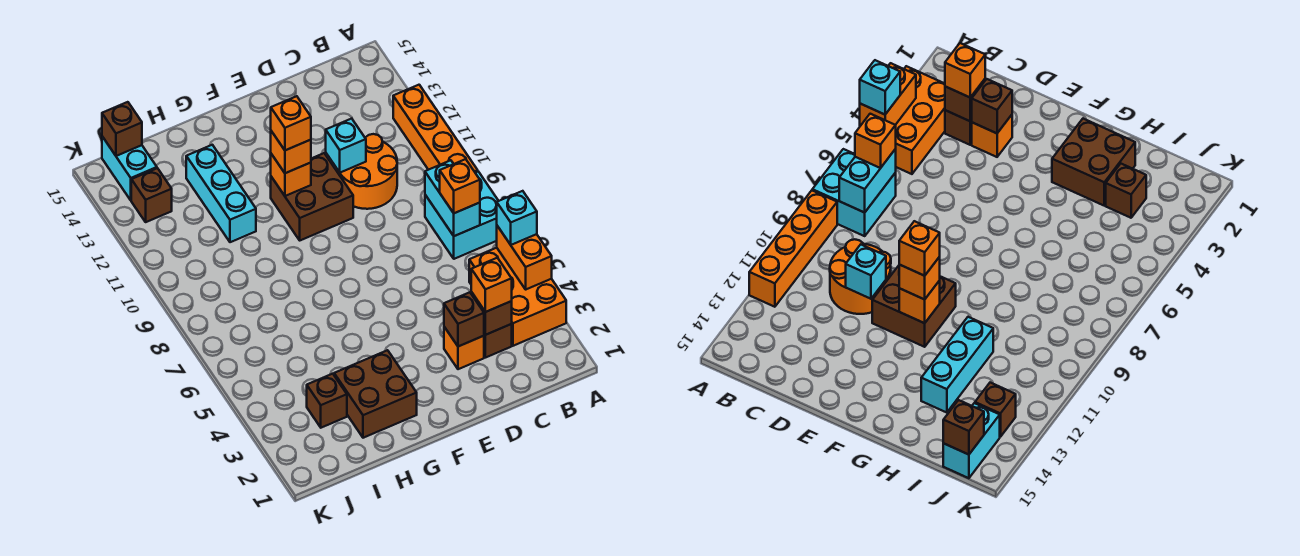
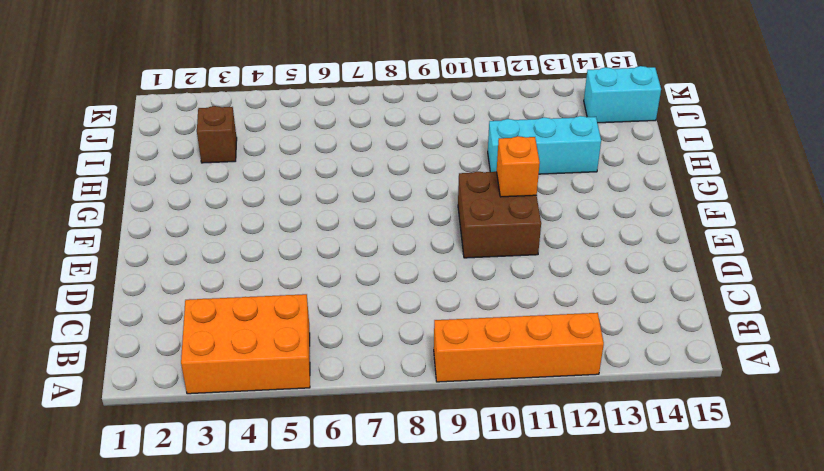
none -> cyan 2x2 brick [425,172,498,259]
none -> brown 1x1 brick [484,324,512,358]
none -> orange 2x2 round brick [336,134,397,209]

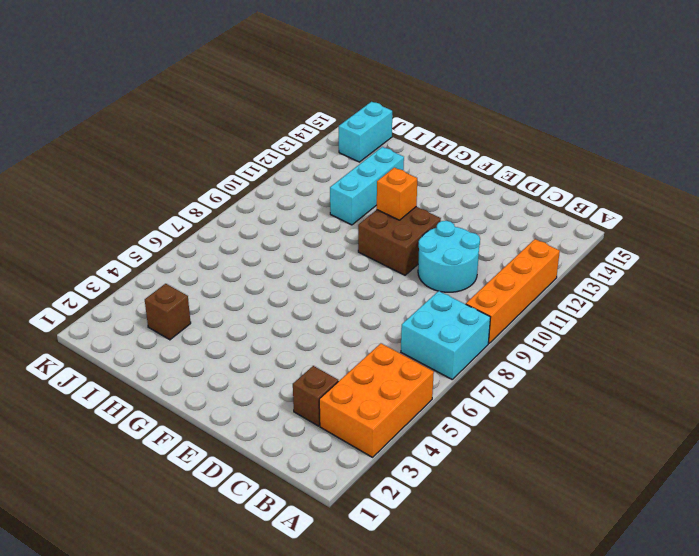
cyan 2x2 round brick [418,221,480,292] -> orange 2x2 round brick [336,134,397,209]
none -> orange 1x1 brick [444,327,484,369]
none -> brown 2x2 brick [334,350,417,438]
none -> brown 1x1 brick [131,168,172,222]

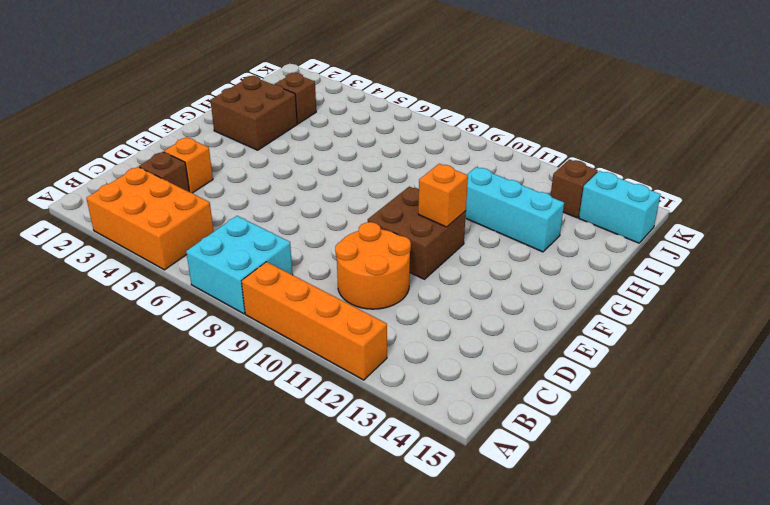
none -> orange 1x2 brick [497,226,552,289]
none -> cyan 1x2 brick [425,160,480,236]
none -> brown 1x1 brick [471,292,512,335]

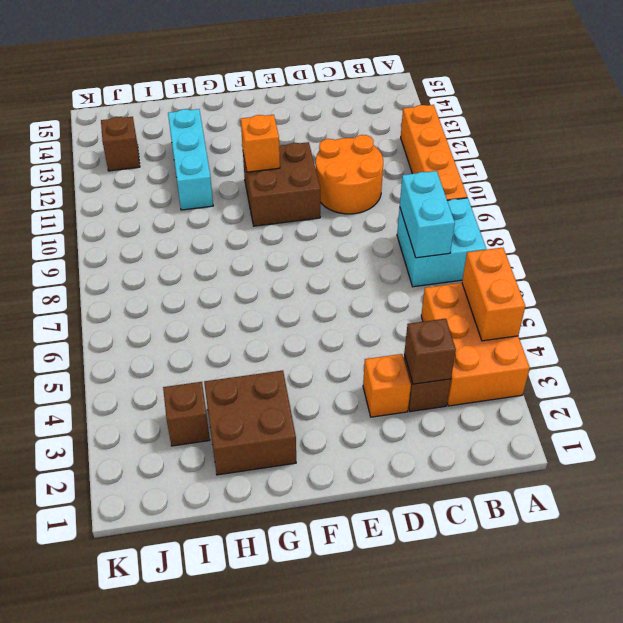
none -> cyan 1x2 brick [102,137,157,200]
none -> brown 1x1 brick [444,292,484,346]
none -> cyan 1x1 brick [326,119,366,173]

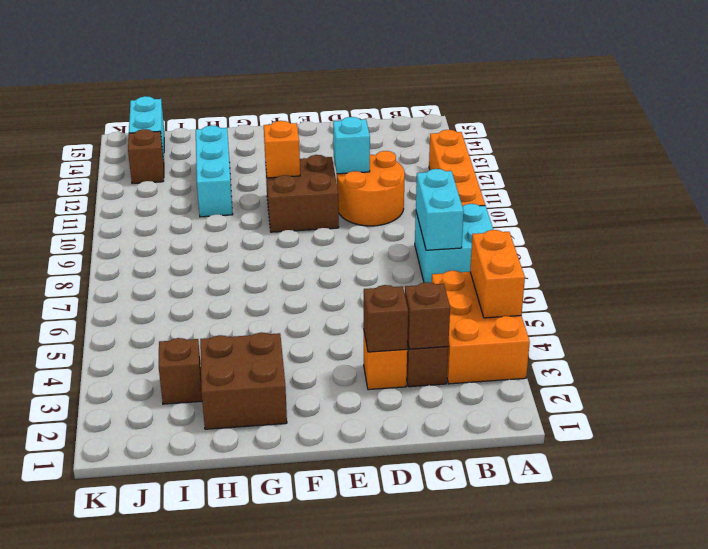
none -> brown 1x1 brick [102,102,142,156]
none -> cyan 1x1 brick [497,191,537,245]
none -> orange 1x1 brick [440,159,480,213]

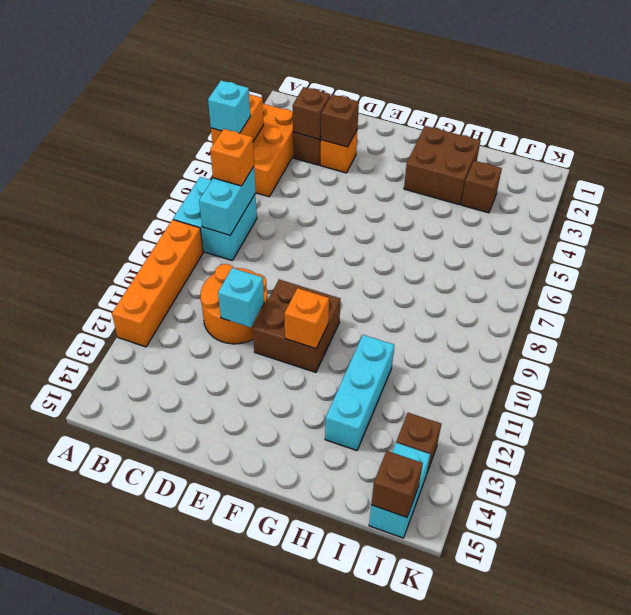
none -> orange 1x1 brick [471,258,512,312]
none -> orange 1x1 brick [271,131,311,173]
none -> orange 1x1 brick [271,96,311,150]

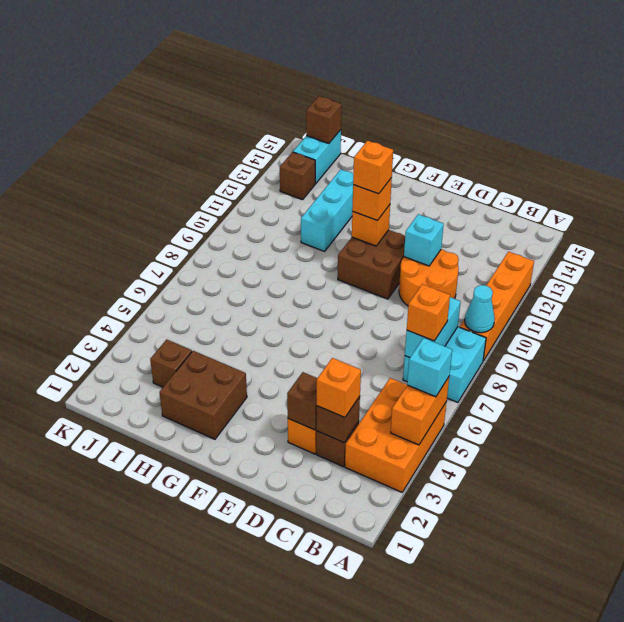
cyan 1x1 cone [465,285,495,333] -> none

